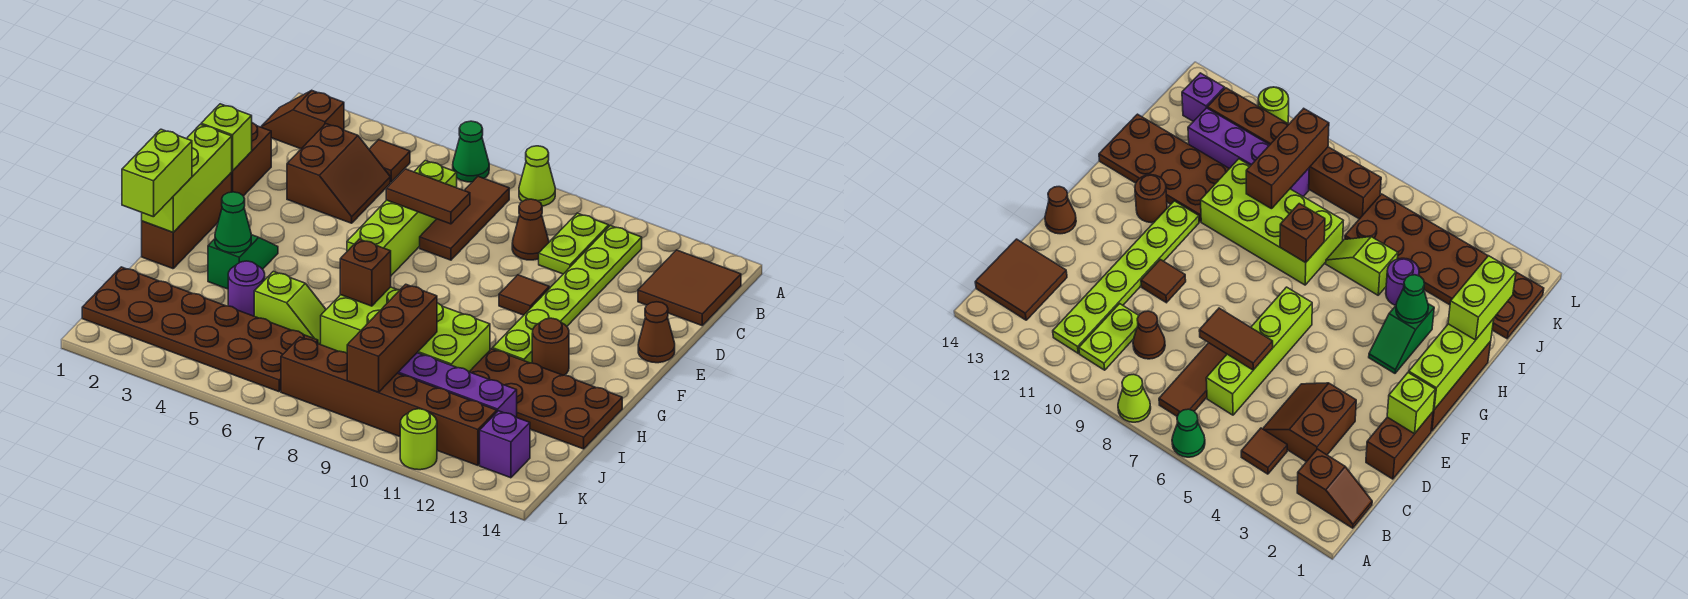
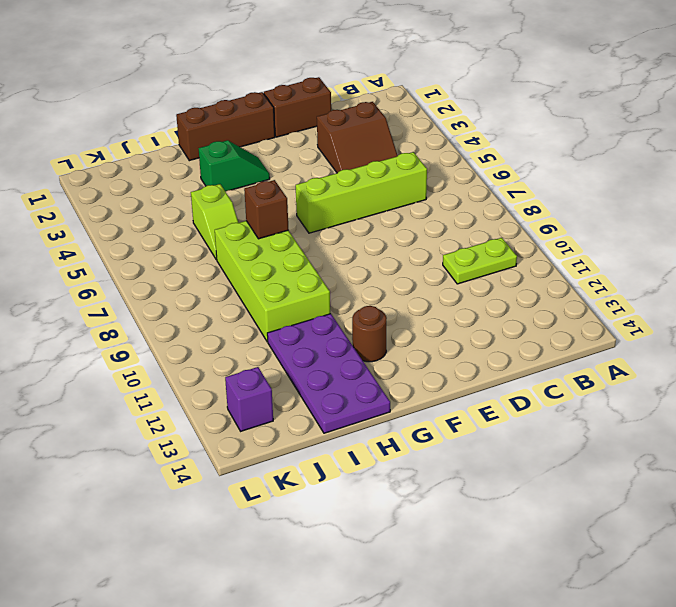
purple 2x4 plate [267,314,390,433] -> brown 2x4 plate [470,349,622,449]
none -> green 1x1 cone [453,121,489,182]
none -> lime 1x1 cone [519,146,555,206]
none -> brown 1x2 slope [261,91,344,149]
none -> brown 1x1 tile [369,140,410,182]

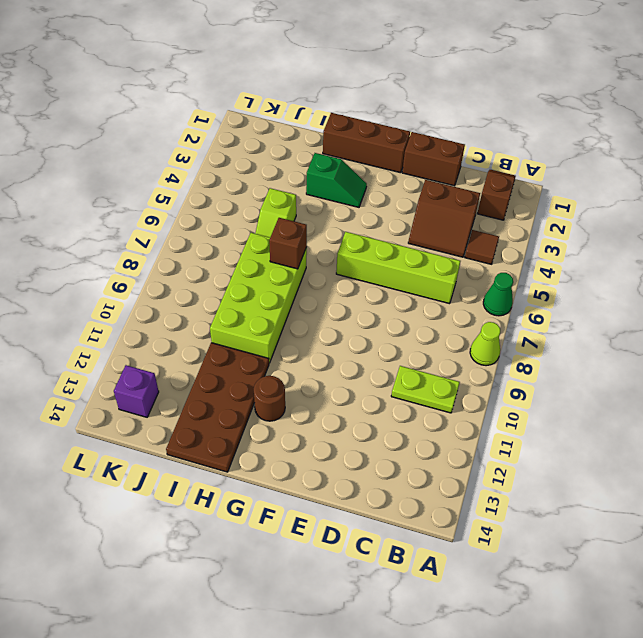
none -> brown 1x3 tile [420,176,509,260]
none -> lime 1x6 plate [493,225,642,363]
none -> brown 2x2 tile [638,250,741,325]
none -> brown 1x1 cone [512,199,549,260]

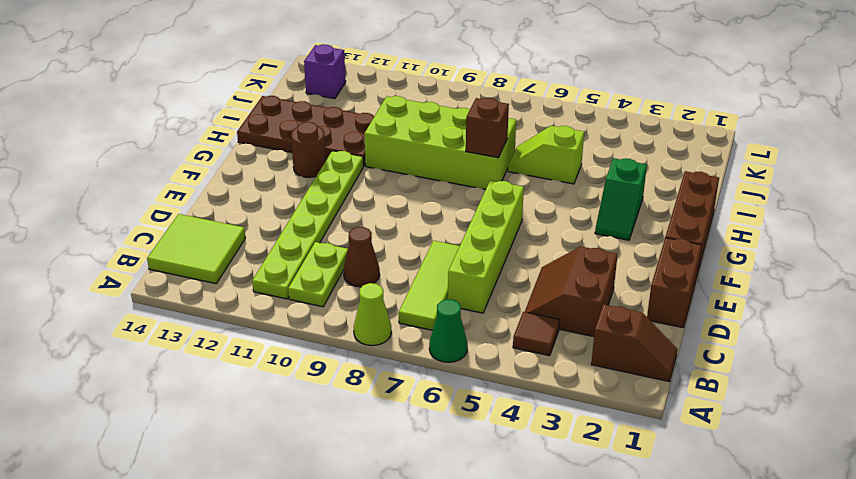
lime 1x3 tile [399,241,460,330] -> brown 1x3 tile [420,176,509,260]
lime 2x2 tile [147,214,245,284] -> brown 2x2 tile [638,250,741,325]
none -> brown 1x1 tile [499,275,549,315]
none -> brown 1x1 cone [638,302,675,363]
none -> purple 1x1 round brick [228,261,265,316]
none -> brown 2x6 plate [82,267,318,392]

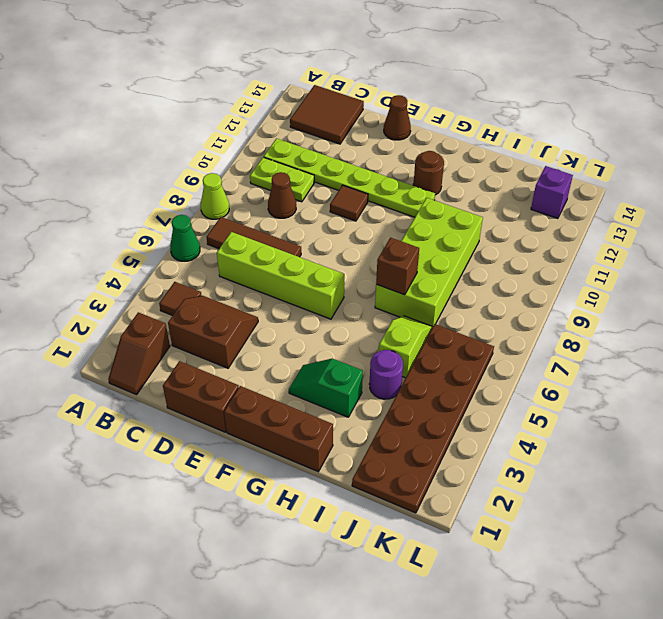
none -> brown 2x4 plate [470,349,622,449]
none -> purple 1x4 brick [398,353,517,417]
none -> brown 1x6 brick [281,337,497,465]
none -> lime 1x1 round brick [400,409,437,470]

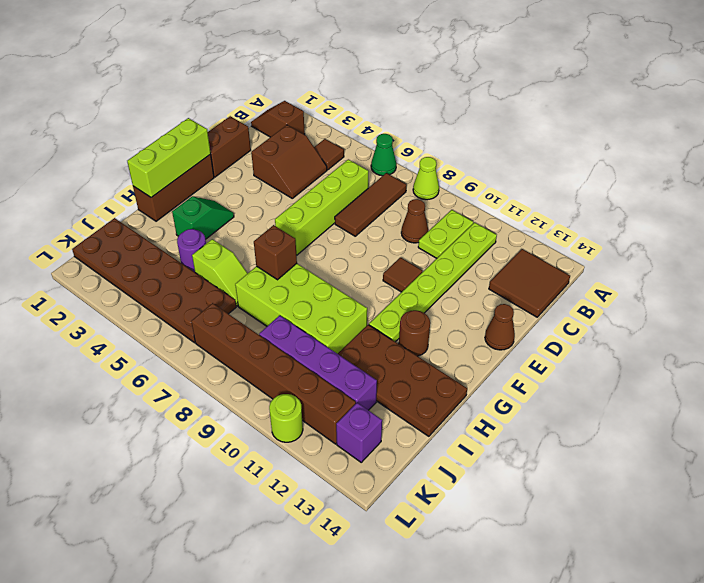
none -> brown 1x2 tile [386,169,470,224]
none -> lime 1x1 brick [201,104,252,171]
none -> green 1x1 cone [215,192,251,253]
none -> brown 1x3 brick [347,284,437,392]

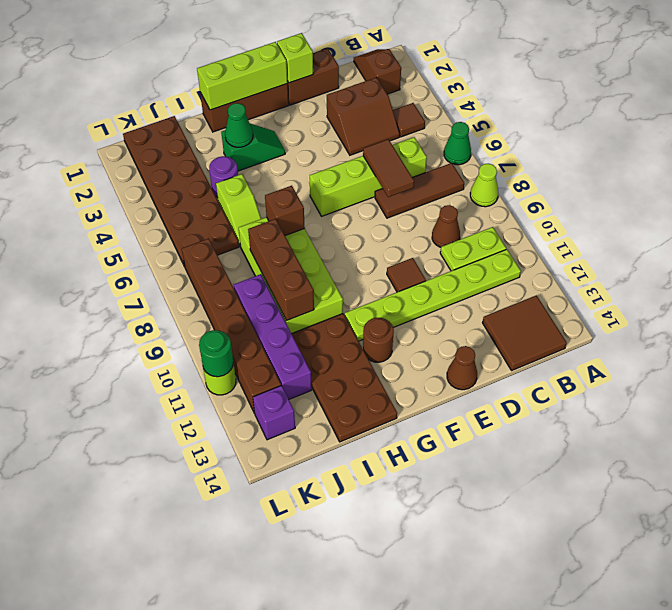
brown 1x3 brick [248,219,314,321] -> brown 1x3 brick turned to [347,284,437,392]
green 1x1 round brick [199,330,233,377] -> none
none -> lime 1x2 brick [122,129,192,217]

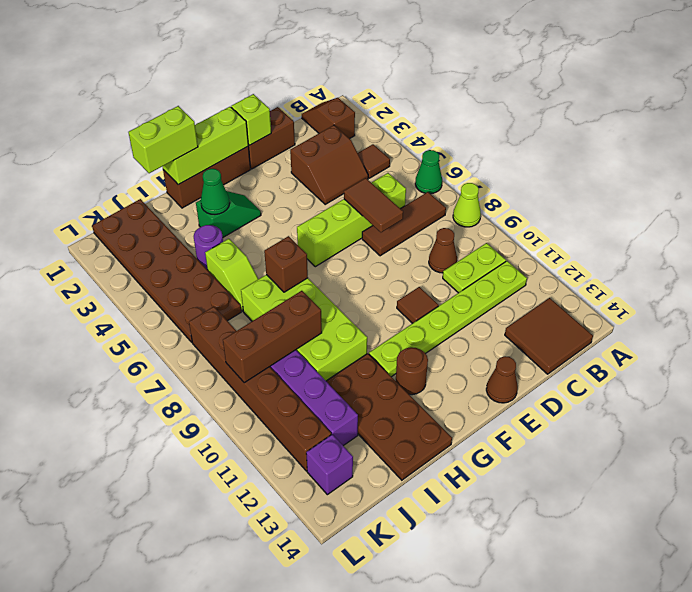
none -> lime 1x1 round brick [400,409,437,470]

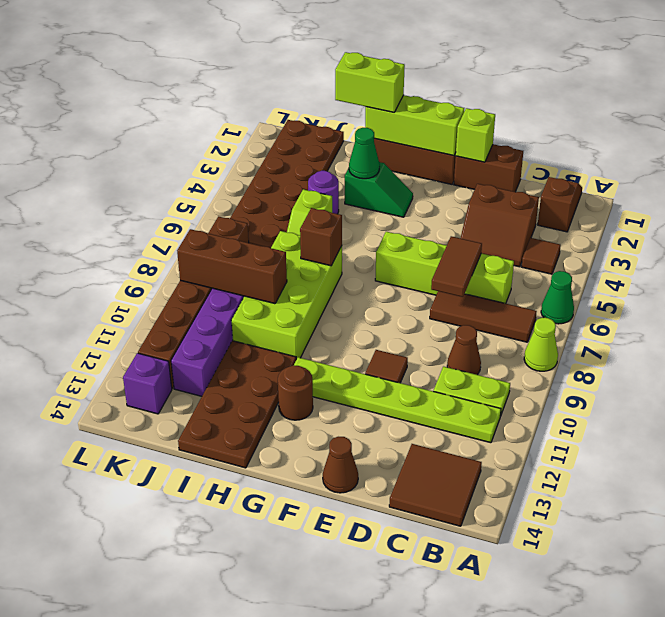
none -> lime 1x1 round brick [400,409,437,470]

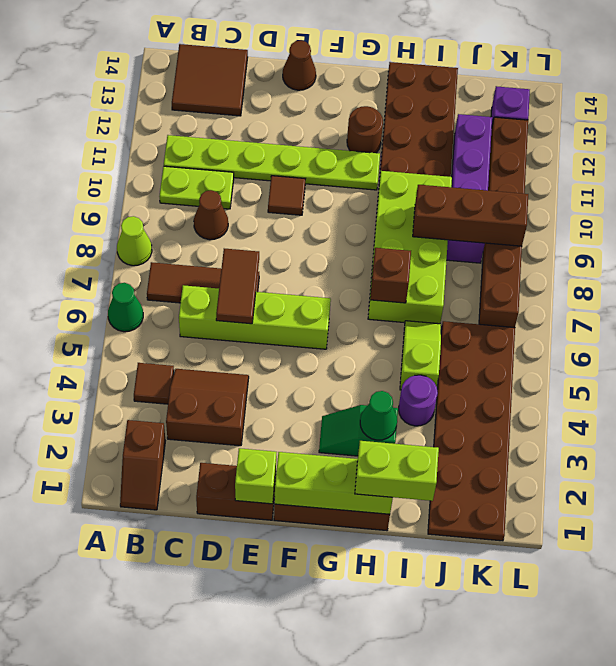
none -> lime 1x1 round brick [400,409,437,470]

